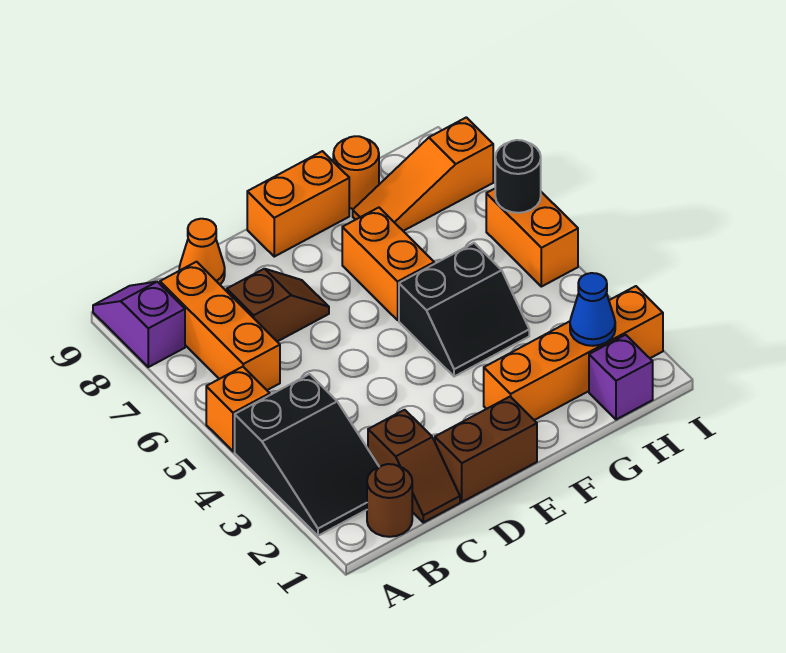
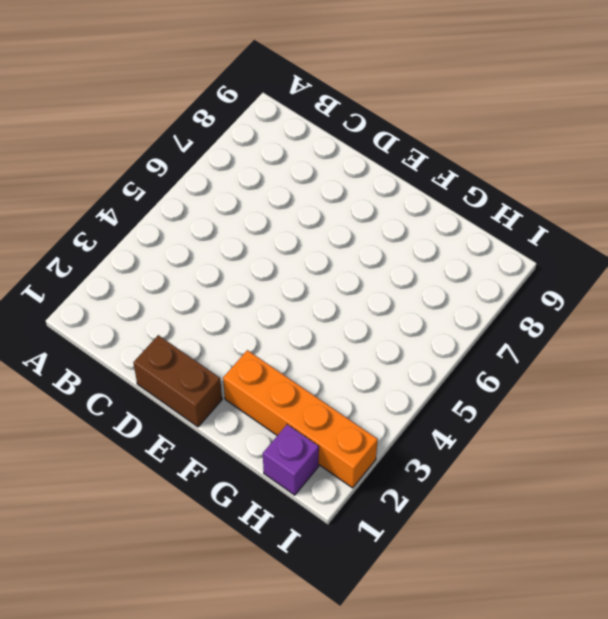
none -> black 2x3 slope [235,374,379,536]
none -> orange 1x1 brick [206,367,270,451]
none -> purple 1x2 slope [93,282,185,367]

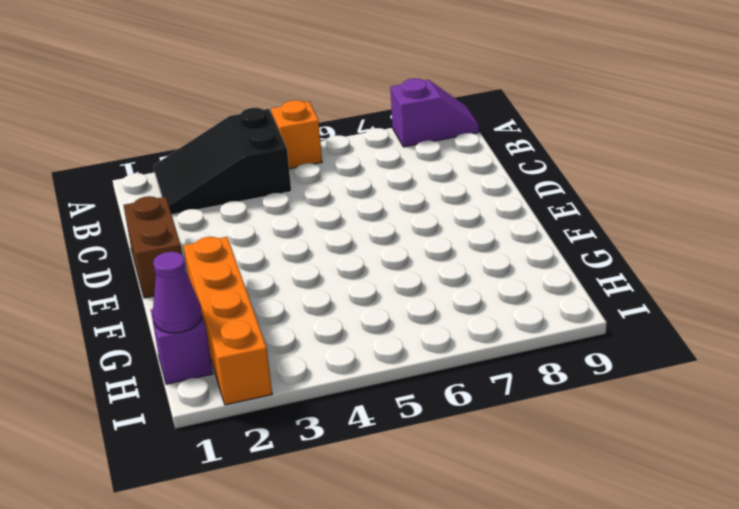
purple 1x1 cone [153,252,202,333] -> none
none -> brown 1x1 round brick [367,464,412,537]
none -> orange 1x3 brick [160,262,280,390]
none -> brown 1x2 slope [368,410,460,523]

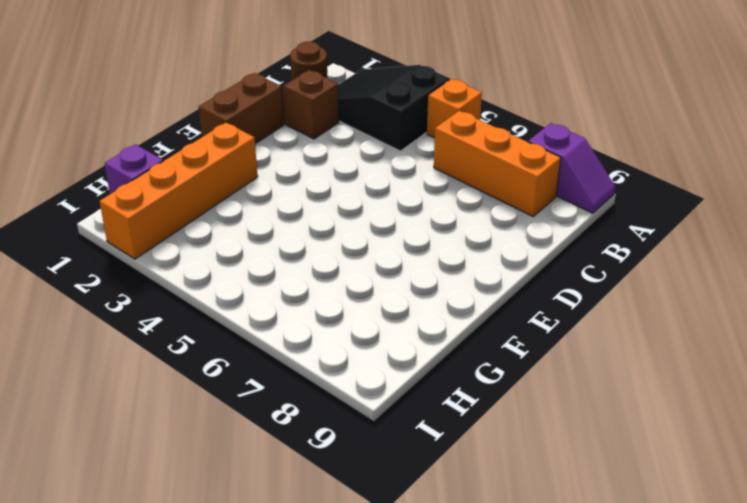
none -> brown 1x2 slope [227,269,329,342]
none -> orange 1x1 cone [179,219,225,284]
none -> orange 1x2 brick [247,151,349,257]

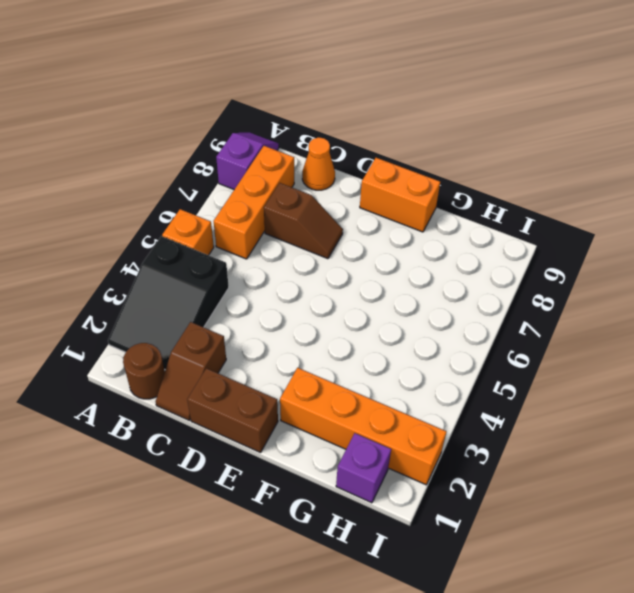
none -> black 2x2 slope [399,243,529,377]
none -> orange 1x2 brick [342,208,434,320]
none -> orange 1x3 slope [353,117,493,231]

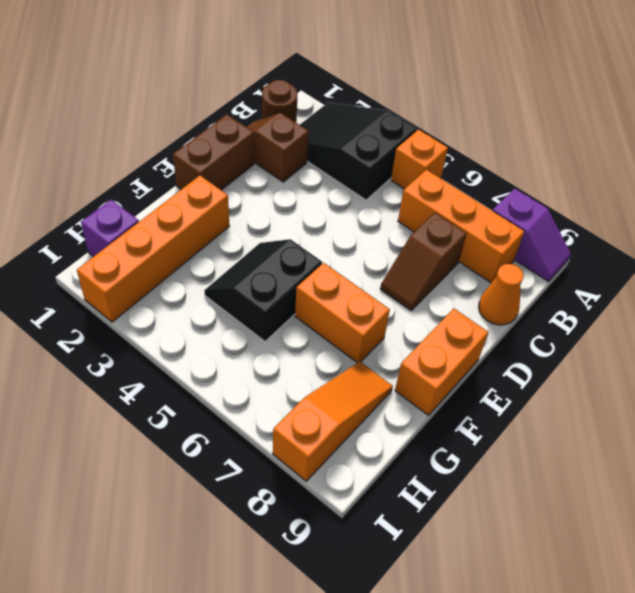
none -> orange 1x1 round brick [333,136,379,209]
none -> orange 1x2 brick [486,189,578,287]
none -> blue 1x1 cone [570,273,615,346]

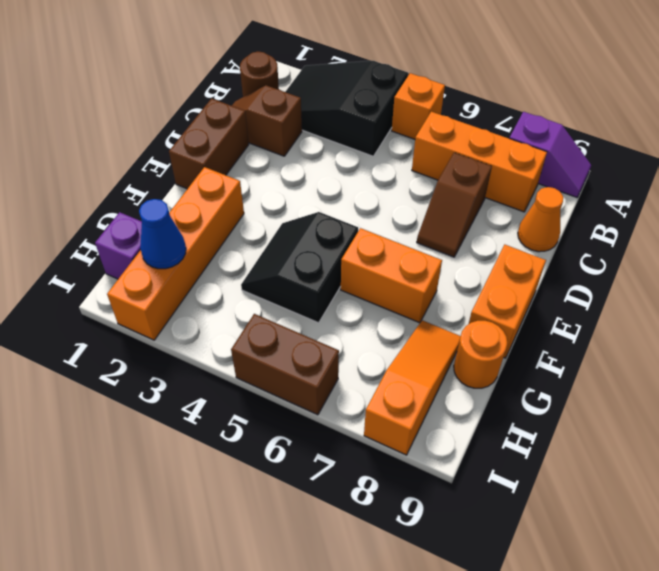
brown 1x2 brick [231,314,339,415] -> orange 1x2 brick [486,189,578,287]
none -> black 1x1 round brick [495,140,541,213]

